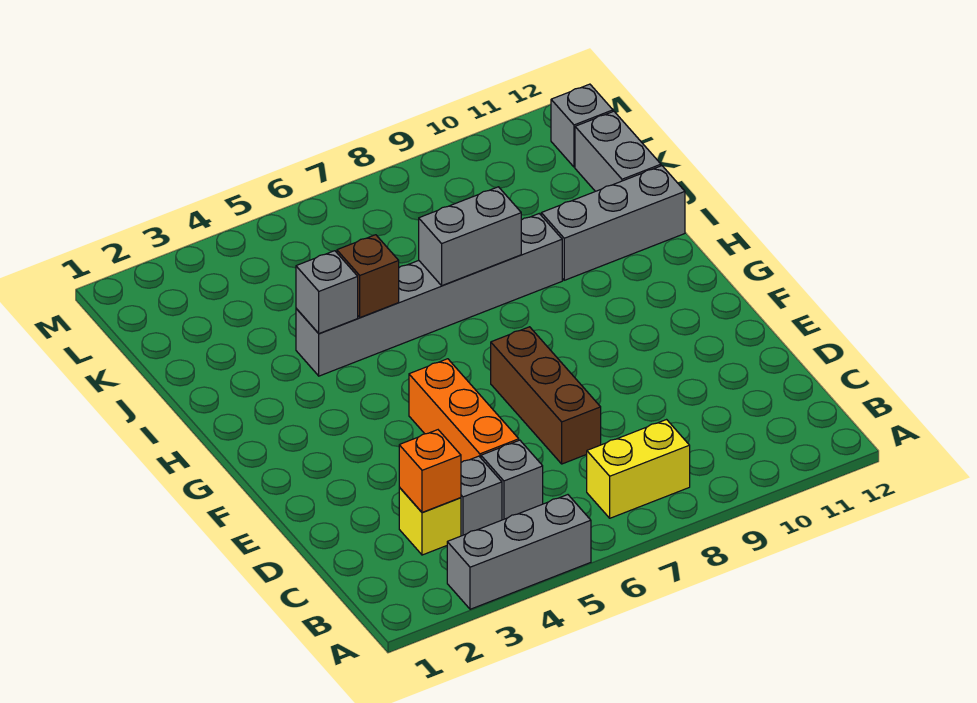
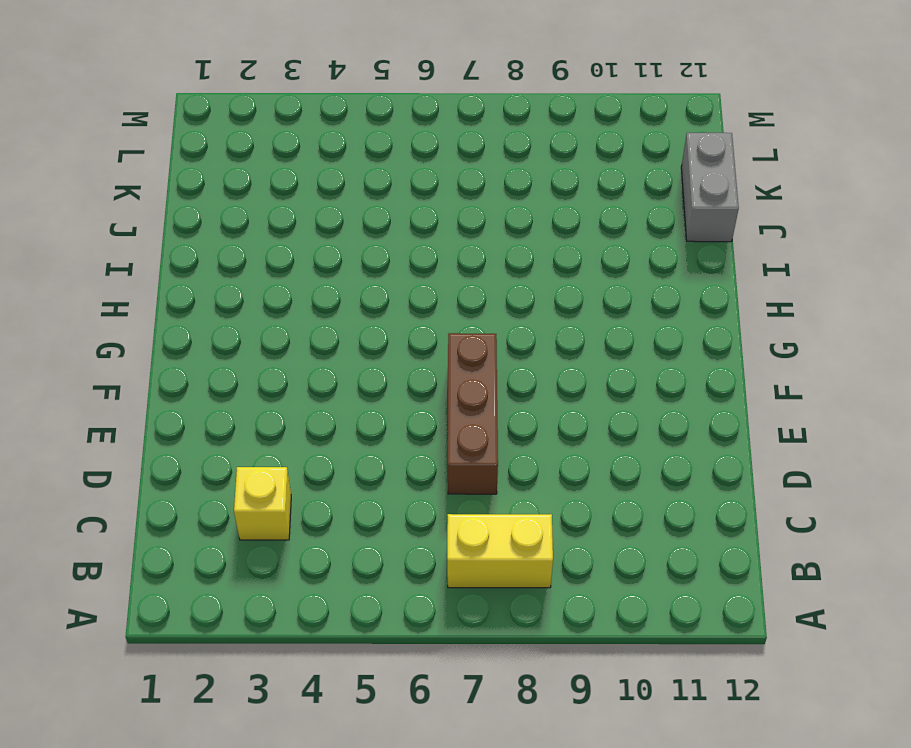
none -> grey 1x3 brick [447,495,591,609]
none -> grey 1x1 brick [461,456,502,536]
none -> grey 1x1 brick [481,440,543,520]

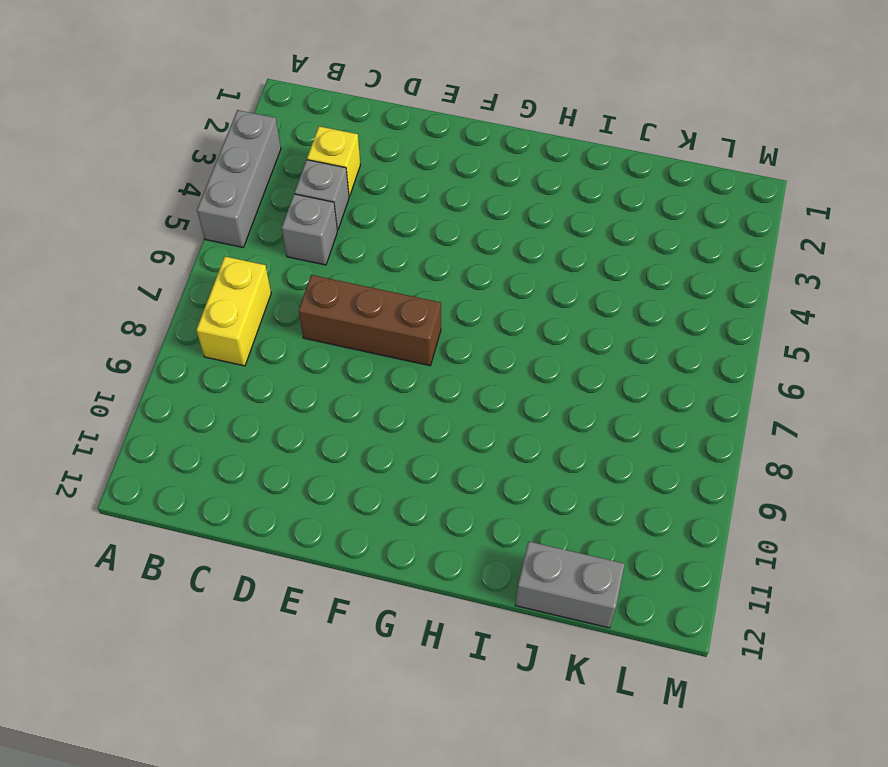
none -> orange 1x3 brick [409,359,519,462]
none -> grey 1x6 brick [296,214,562,376]
none -> grey 1x3 brick [541,166,685,280]

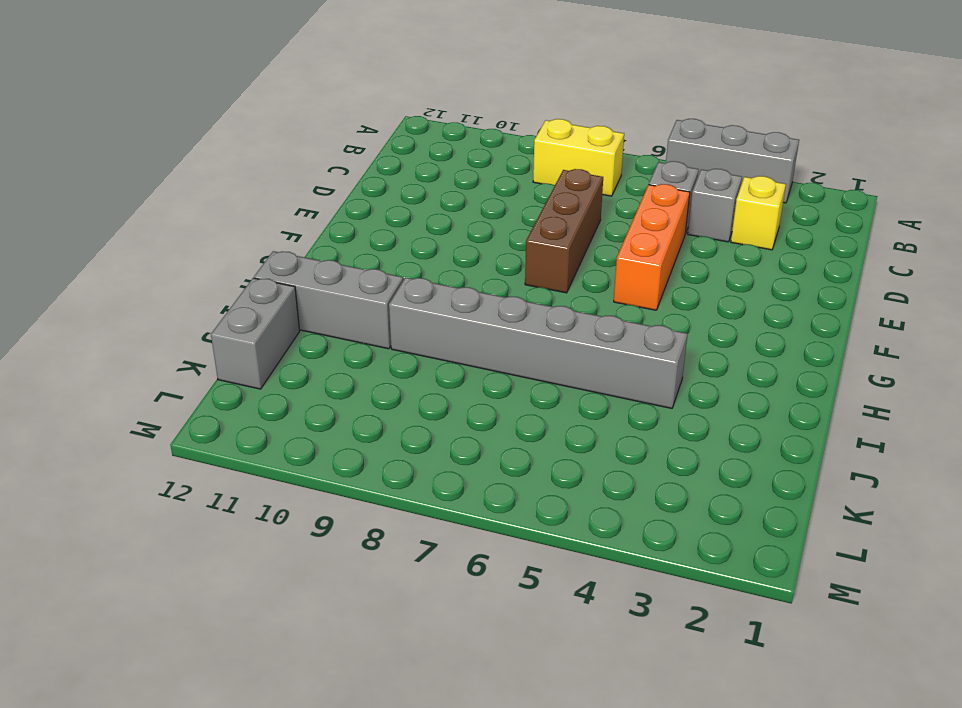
none -> grey 1x1 brick [551,84,613,167]
none -> orange 1x1 brick [399,430,461,512]
none -> grey 1x1 brick [296,251,358,333]

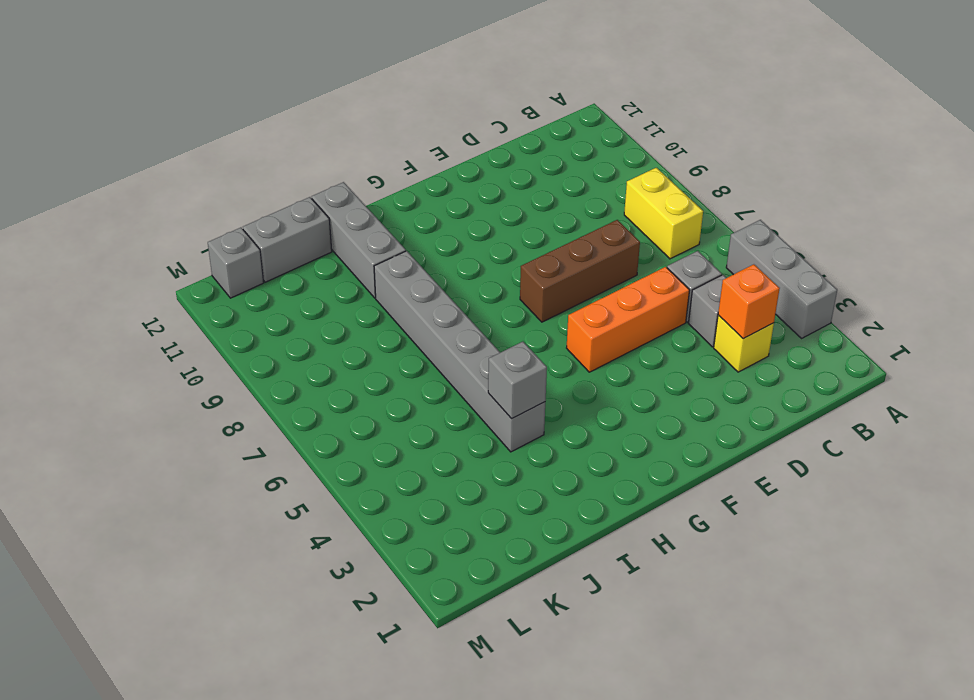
none -> brown 1x1 brick [337,235,399,317]
none -> grey 1x2 brick [419,187,521,286]

